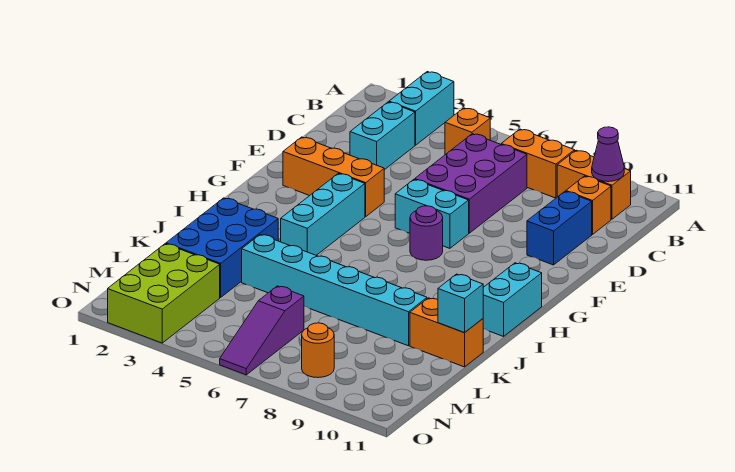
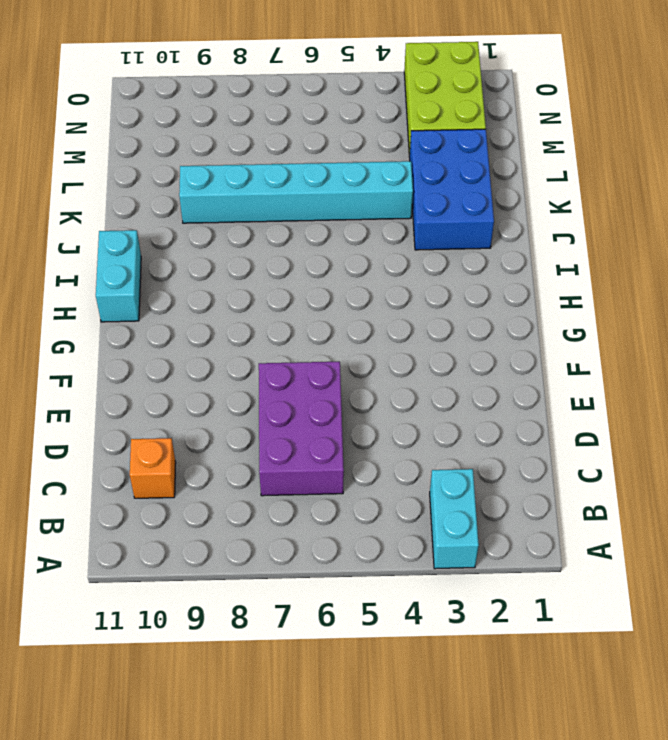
none -> orange 1x1 brick [445,108,490,155]
none -> orange 1x2 brick [501,129,575,198]
none -> orange 1x2 brick [557,150,631,219]

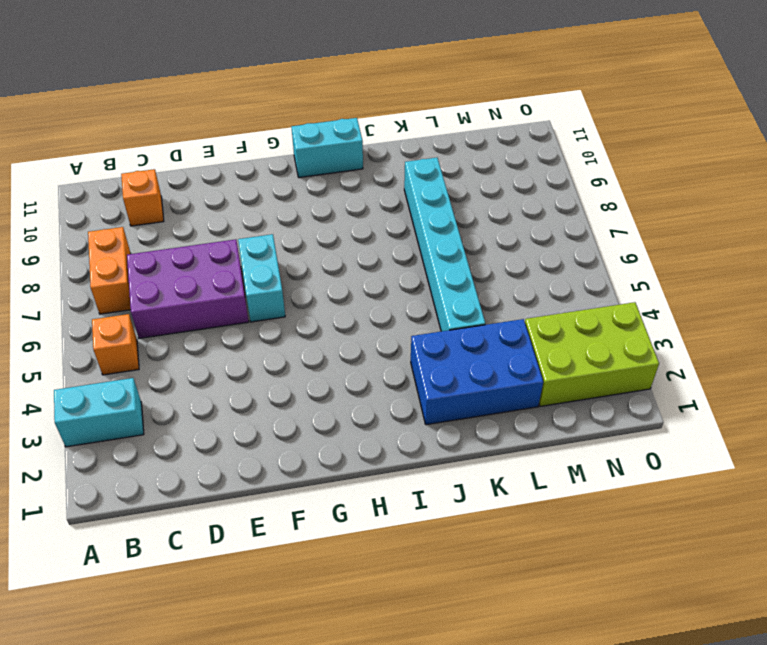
none -> orange 1x2 brick [557,150,631,219]
none -> cyan 1x2 brick [350,102,415,170]
none -> blue 1x2 brick [527,191,592,265]

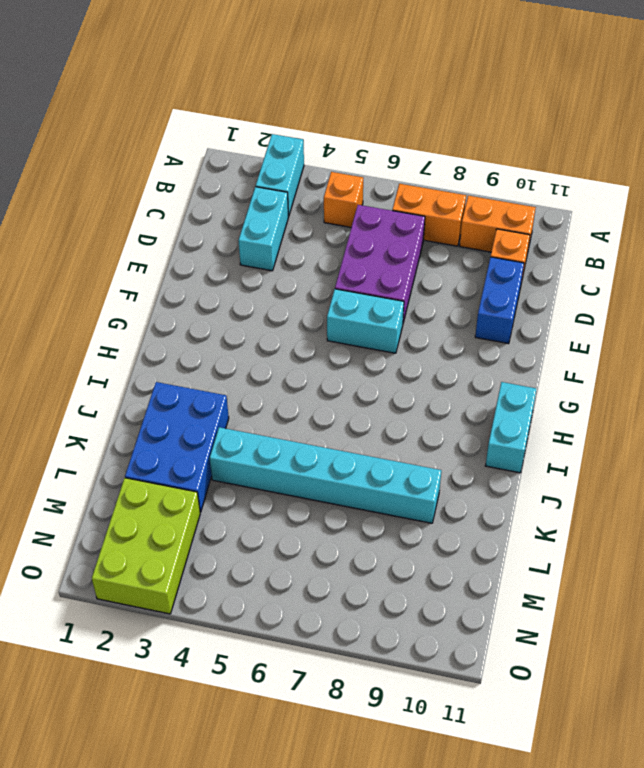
none -> orange 1x3 brick [283,137,384,217]
none -> cyan 1x3 brick [281,174,365,255]
none -> purple 1x1 round brick [410,206,443,260]

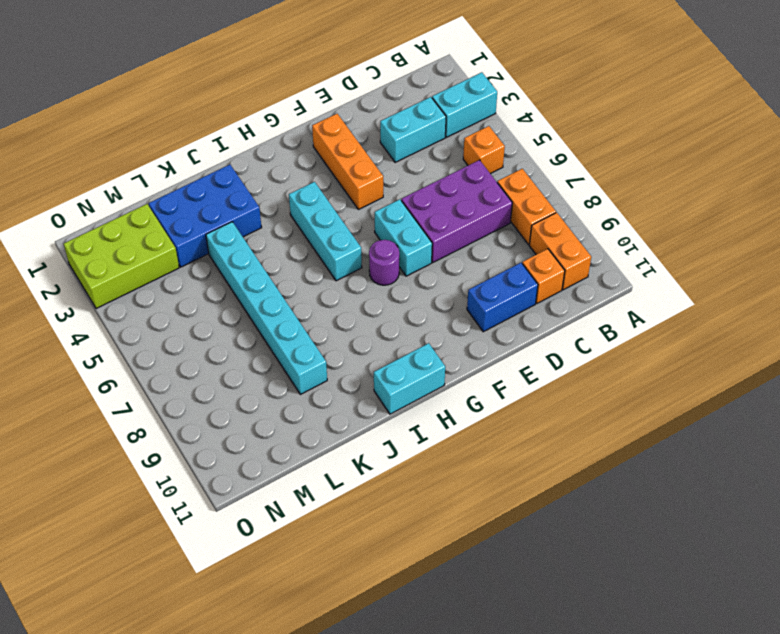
cyan 1x3 brick [289,182,362,281] -> cyan 1x3 brick turned to [281,174,365,255]
none -> orange 1x2 brick [410,298,483,367]
none -> purple 1x3 slope [220,286,304,375]
none -> orange 1x1 round brick [302,323,334,378]

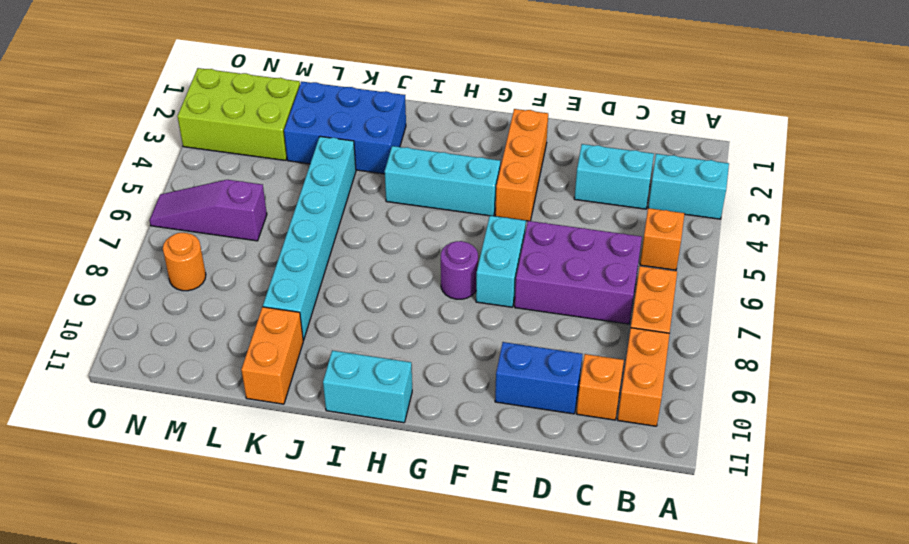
none -> purple 1x1 cone [592,127,624,182]
none -> cyan 1x1 brick [438,274,483,333]

